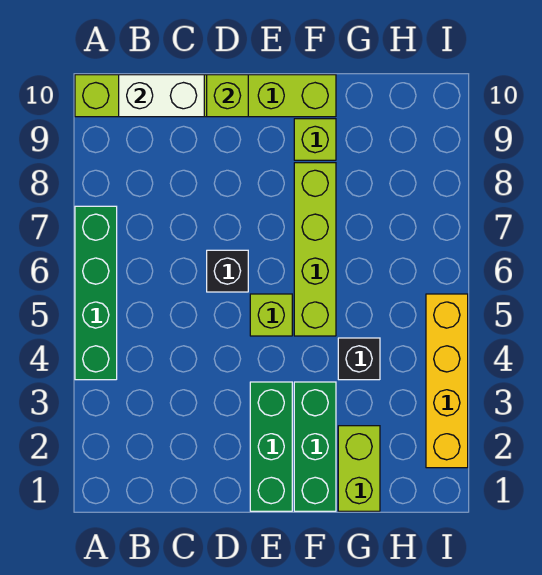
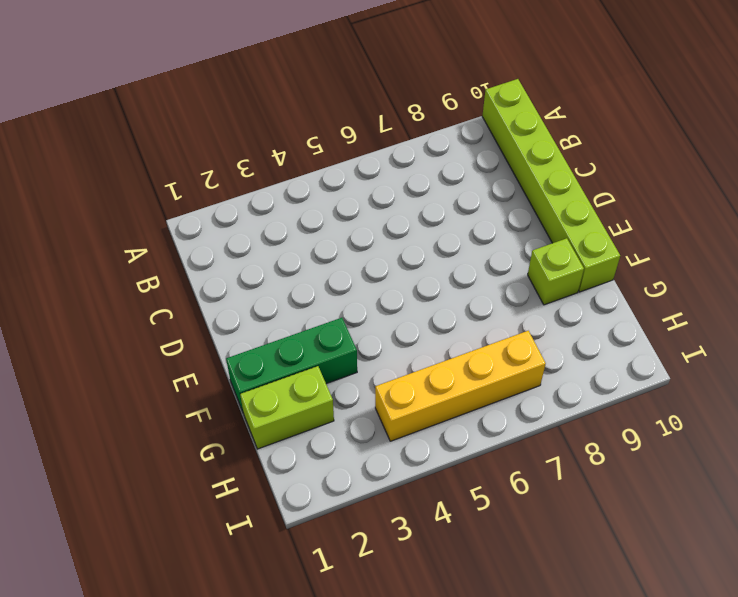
yellow 1x4 brick [375,331,546,441] -> yellow 1x4 brick moved to [426,294,468,468]
none -> green 1x4 brick [75,206,117,380]
none -> black 1x1 brick [207,250,248,292]
none -> green 1x3 brick [250,382,292,511]

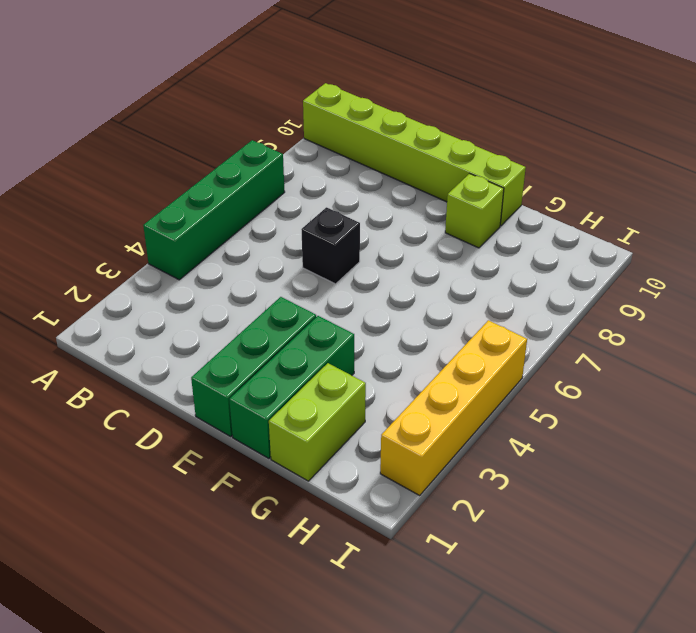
none -> lime 1x1 brick [250,294,292,336]
none -> lime 1x4 brick [294,163,336,336]
none -> black 1x1 brick [338,338,380,380]

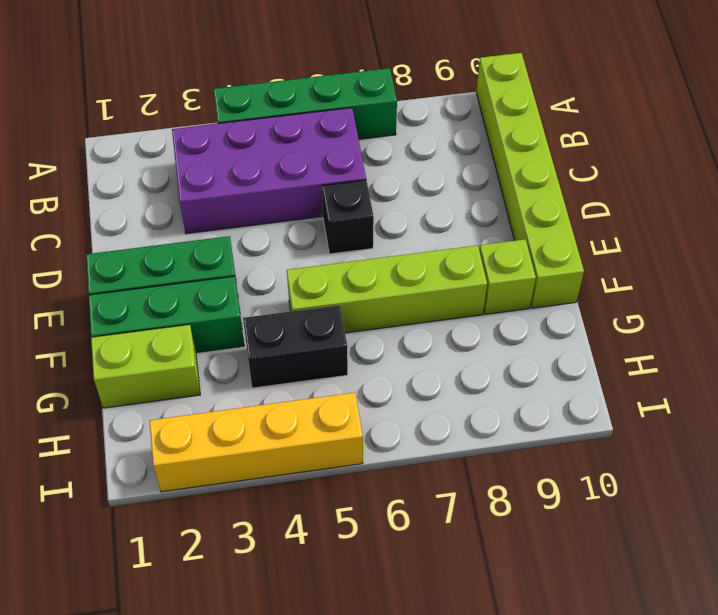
purple 2x4 brick [172,108,366,234] -> none
black 1x2 brick [243,305,348,388] -> black 1x1 brick [338,338,380,380]
none -> lime 1x1 brick [250,294,292,336]
none -> white 1x2 brick [119,75,204,117]
none -> lime 1x1 brick [207,75,248,117]

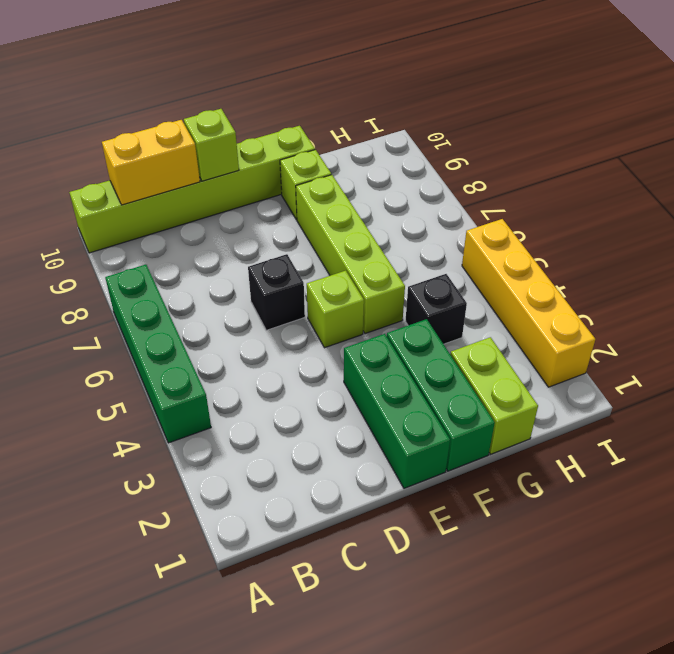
yellow 1x2 brick [102,120,200,205] -> white 1x2 brick [119,75,204,117]

